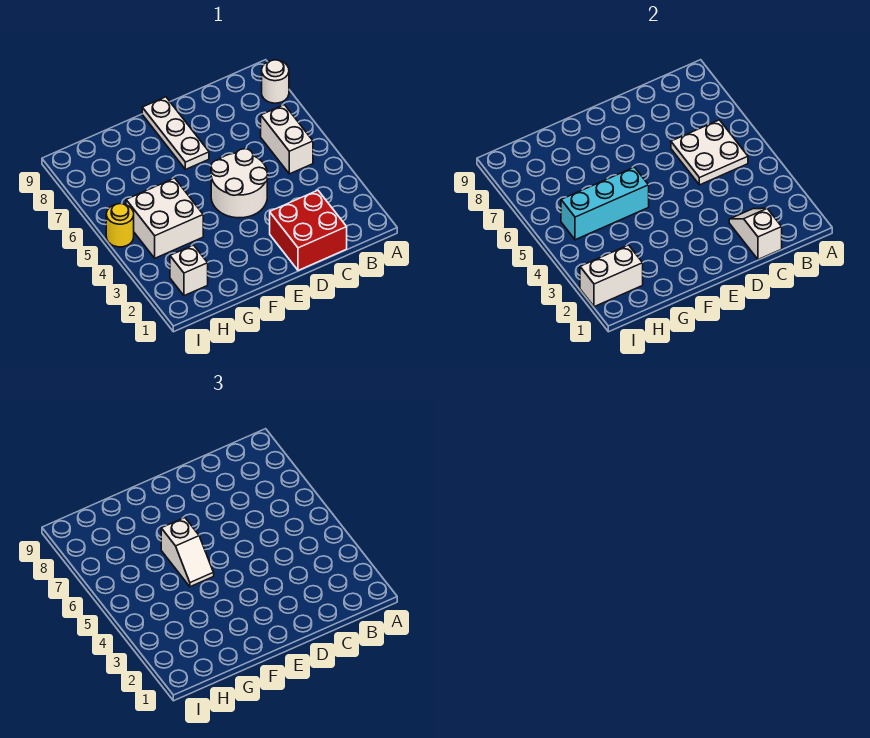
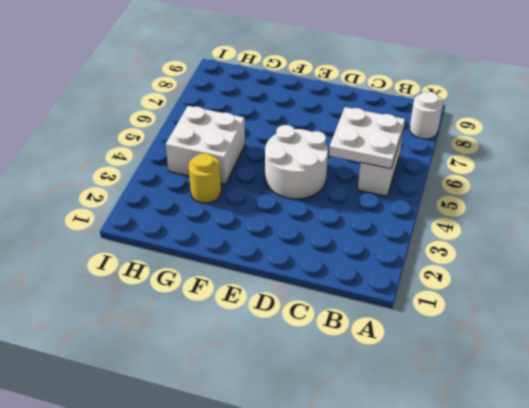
yellow 1x1 round brick [189,153,221,203] -> yellow 1x1 round brick moved to [106,204,134,247]
none -> red 2x2 brick [270,190,347,270]
none -> white 1x3 plate [142,97,209,170]
none -> white 1x1 brick [170,245,208,296]

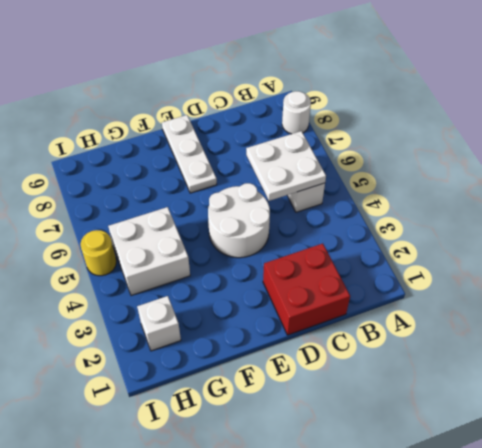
none -> white 1x2 slope [729,208,782,259]
none -> cyan 1x3 brick [561,167,649,240]
none -> white 1x2 brick [580,245,643,307]

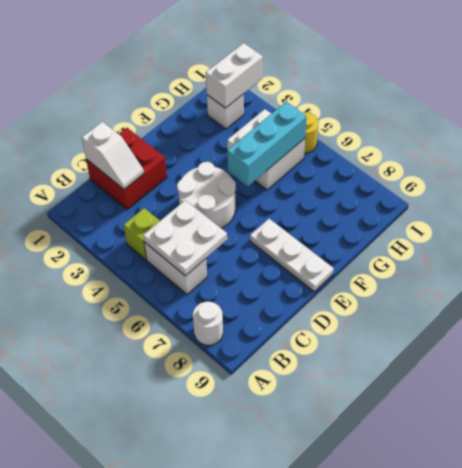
lime 1x1 brick [124,208,160,260] -> none
none -> white 1x2 slope [161,518,214,587]

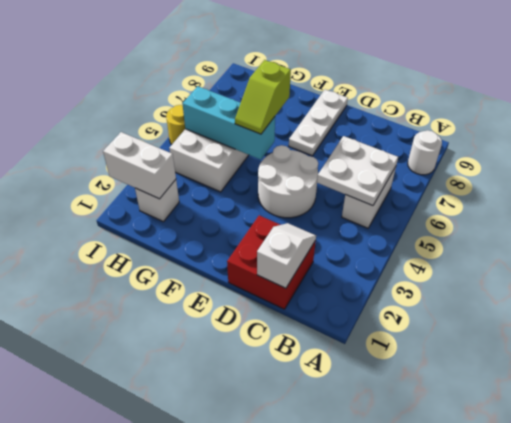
lime 1x2 slope [235,60,291,134] -> white 1x2 slope [161,518,214,587]

